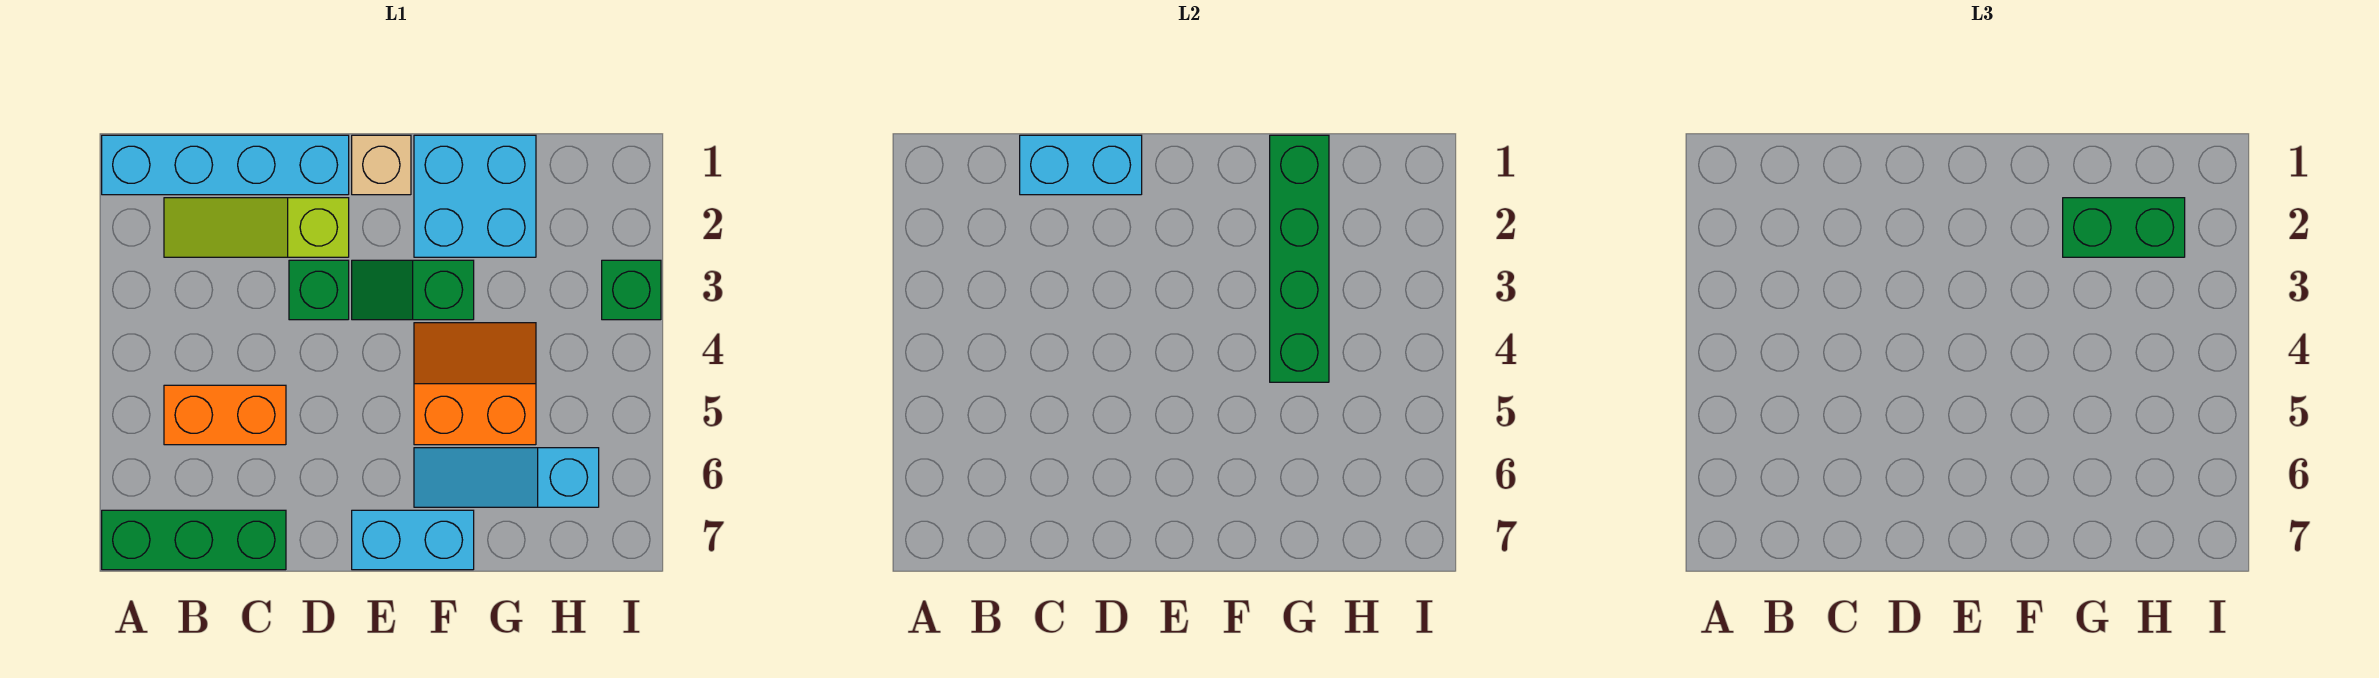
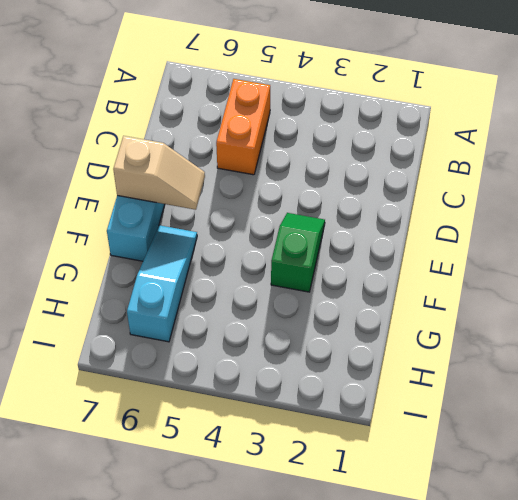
tan 1x2 slope [113,136,205,210] -> none
none -> cyan 1x4 brick [102,135,349,195]
none -> green 1x3 brick [102,510,286,570]
none -> lime 1x3 slope [164,198,349,257]

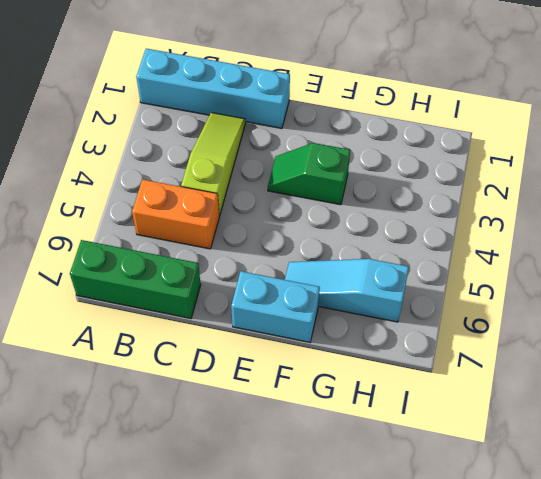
lime 1x3 slope [181,113,246,216] -> lime 1x3 slope turned to [164,198,349,257]
none -> green 1x1 brick [289,260,349,320]
none -> tan 1x1 brick [352,135,411,195]
none -> cyan 2x2 brick [414,135,536,257]

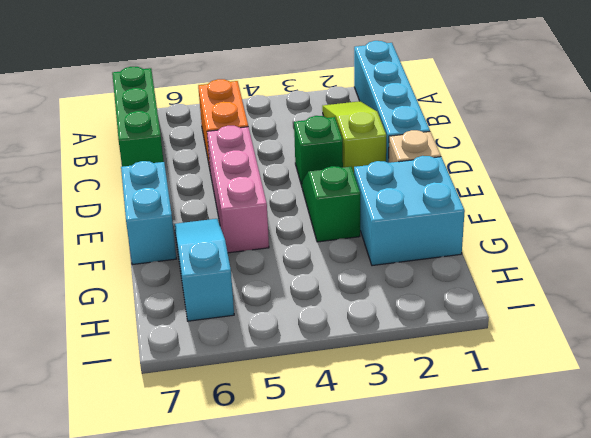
pink 1x3 brick [207,126,269,253] -> orange 2x2 slope [414,323,536,445]
none -> green 1x1 brick [602,260,661,320]
none -> cyan 1x2 brick [1020,135,1142,195]
none -> green 1x4 brick [1270,135,1329,382]

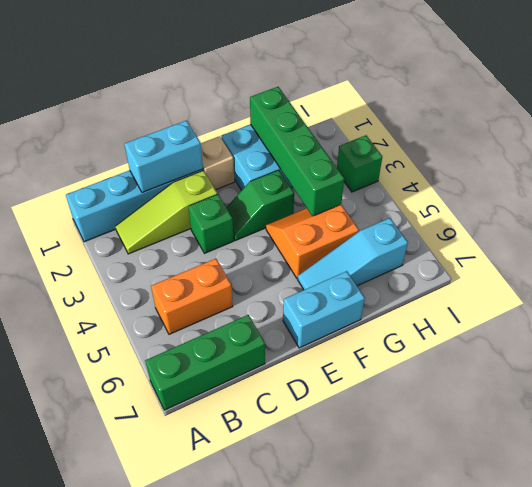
none -> green 1x2 brick [2063,198,2185,257]

